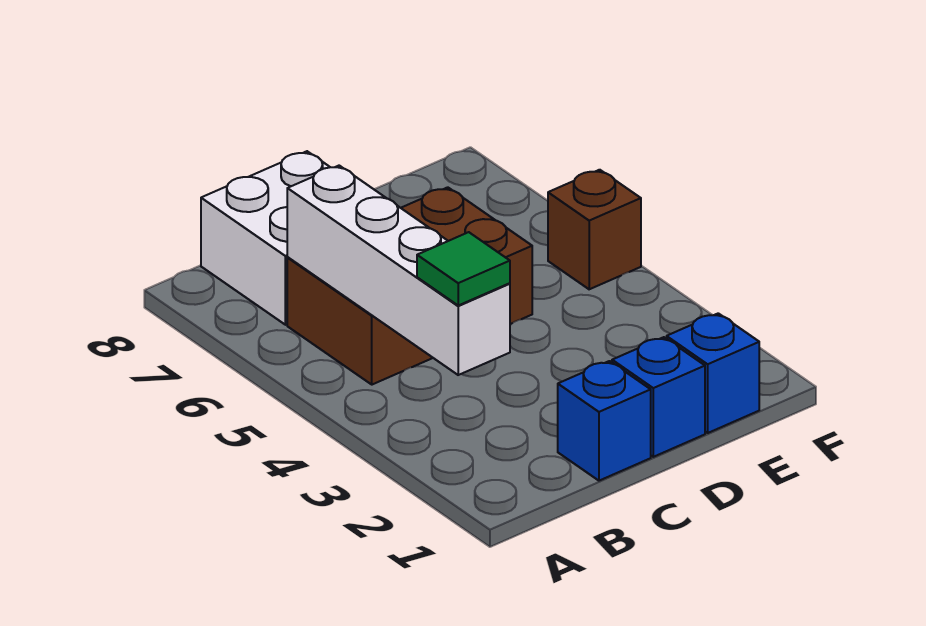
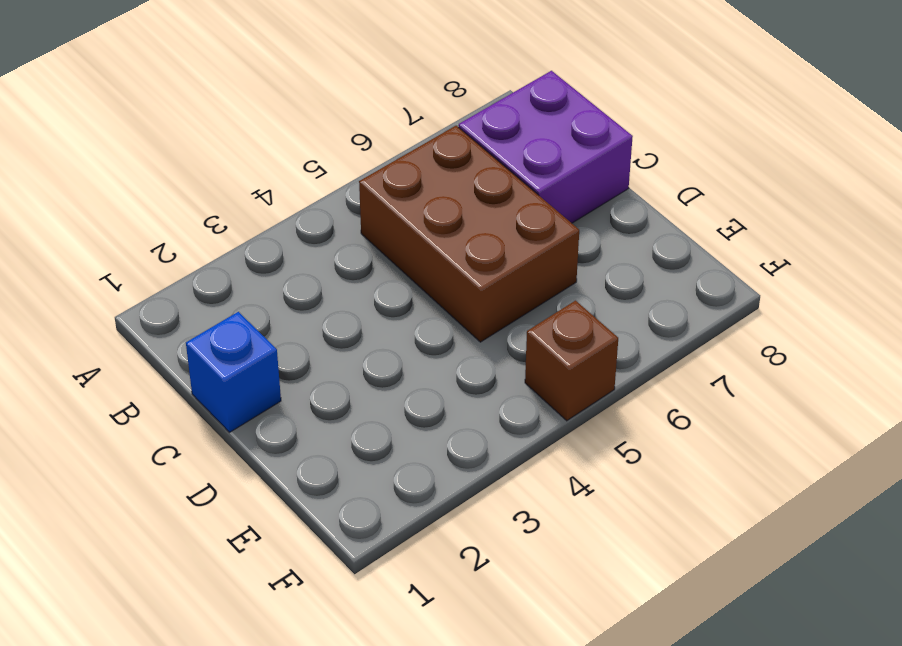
purple 2x2 brick [459,71,633,223] -> white 2x2 brick [201,151,330,325]
none -> blue 1x1 brick [612,337,705,457]
none -> blue 1x1 brick [667,313,759,433]

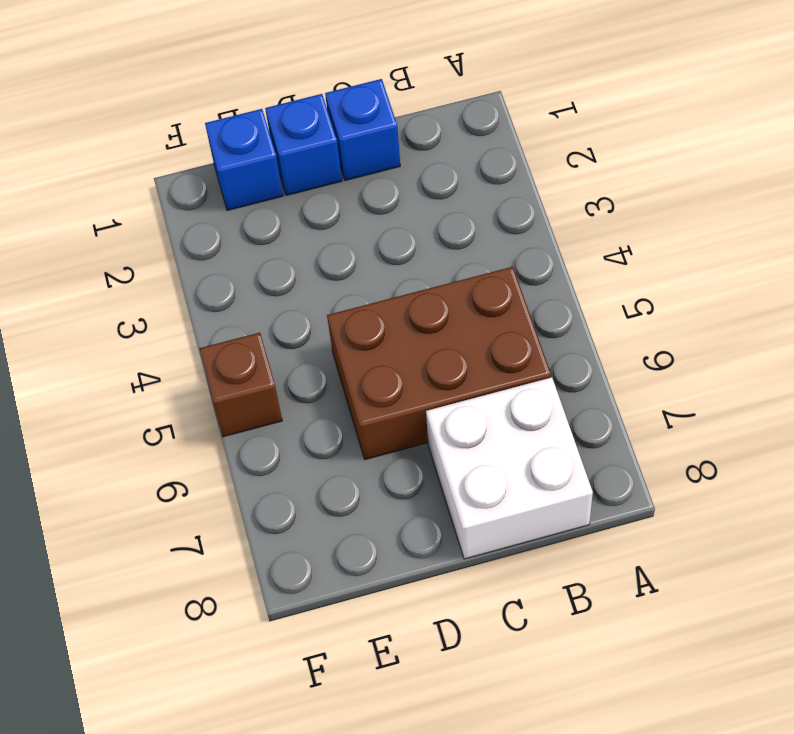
none -> white 1x4 brick [287,166,510,375]
none -> green 1x1 tile [417,232,510,305]

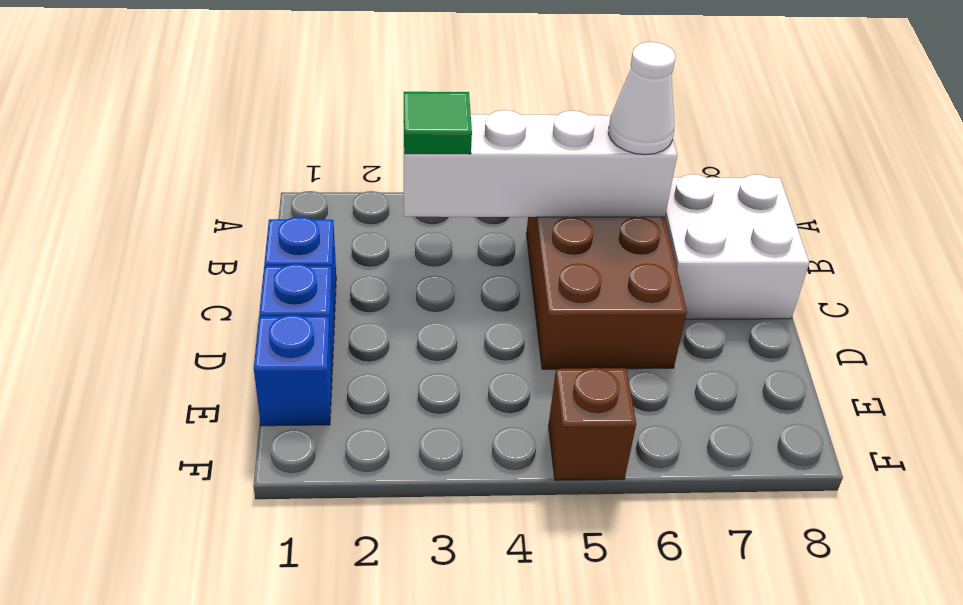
white 1x1 cone [608,42,676,155] -> none

